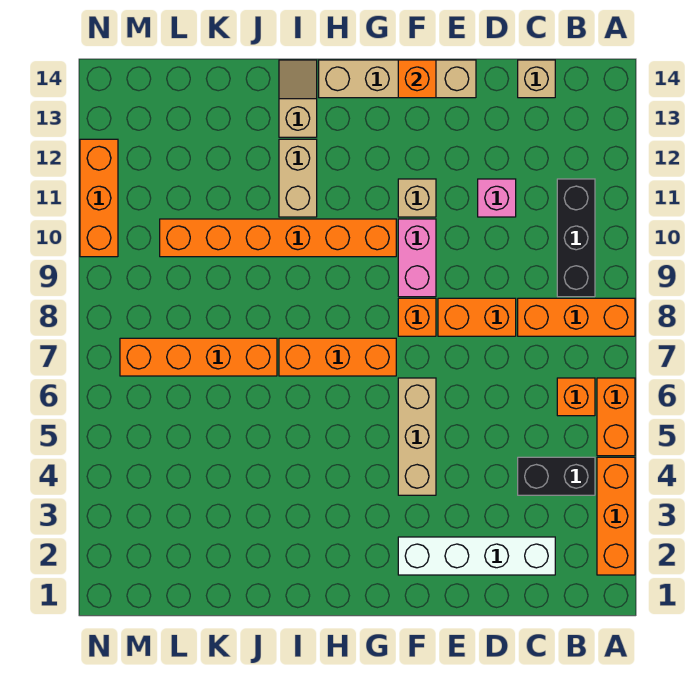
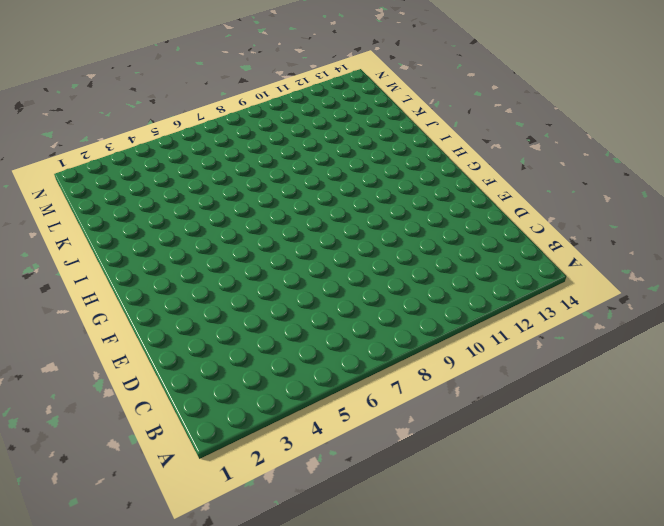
none -> orange 1x3 brick [597,457,635,575]
none -> orange 1x2 brick [597,378,635,456]
none -> orange 1x3 brick [518,298,635,336]

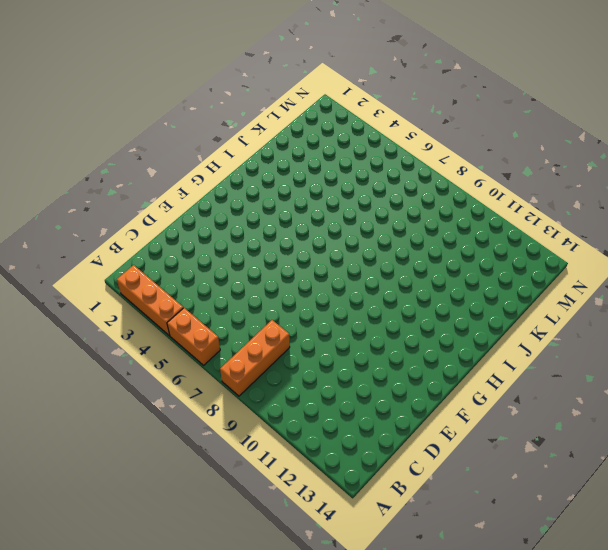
none -> black 1x2 brick [518,457,595,495]
none -> orange 1x1 brick [557,378,595,416]
none -> black 1x3 brick [557,179,595,297]

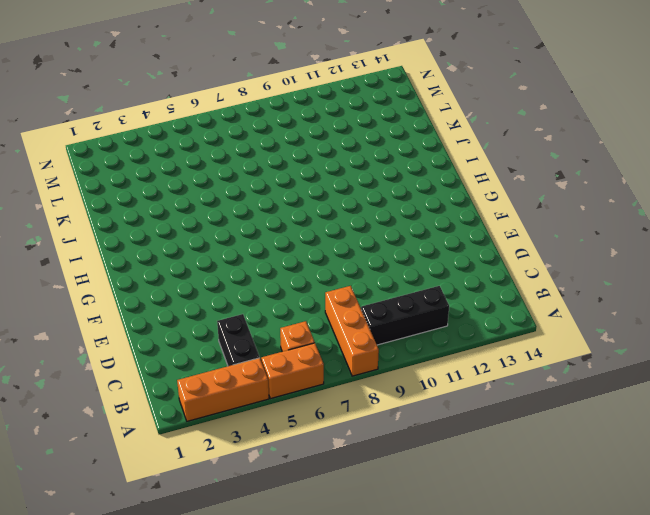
none -> white 1x4 brick [398,537,555,575]
none -> tan 1x1 brick [518,60,555,98]
none -> orange 1x2 brick [438,298,516,336]

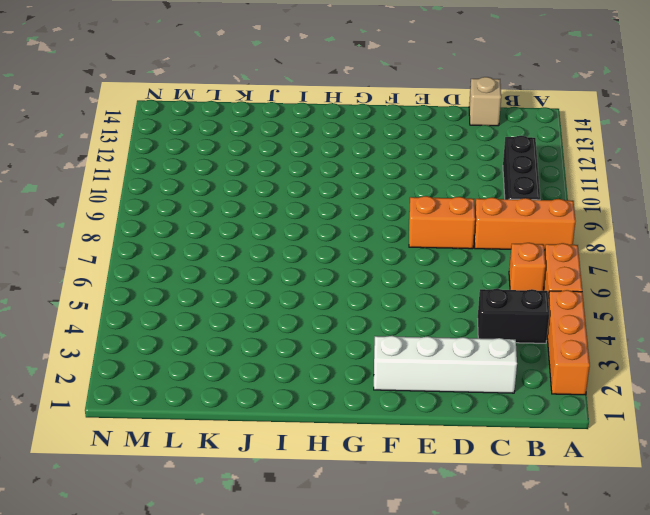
none -> pink 1x1 brick [478,179,516,217]
none -> tan 1x4 brick [319,60,476,98]
none -> tan 1x3 brick [398,378,436,495]

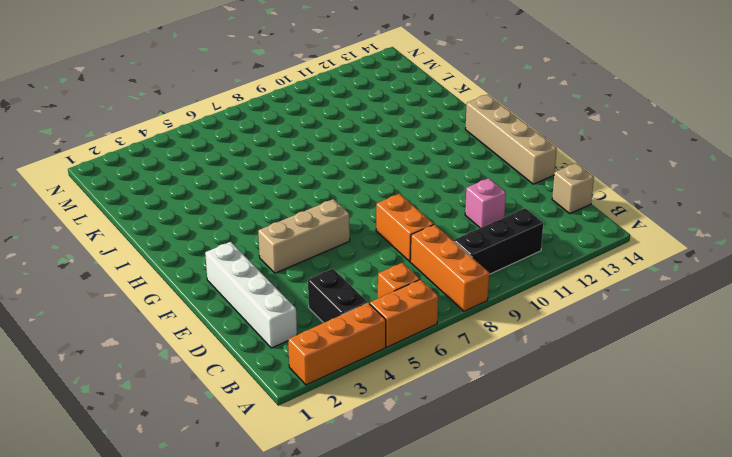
none -> orange 1x1 brick [398,298,436,336]
none -> pink 1x2 brick [398,219,436,297]
none -> tan 1x1 brick [398,179,436,217]

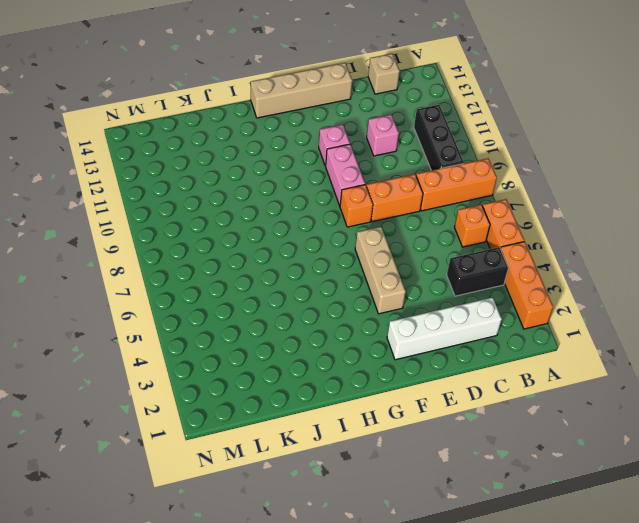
pink 1x1 brick [319,124,350,166] -> tan 1x1 brick [398,179,436,217]
none -> orange 1x3 brick [279,338,396,376]
none -> orange 1x6 brick [160,219,396,257]
none -> tan 1x2 brick [279,139,317,217]

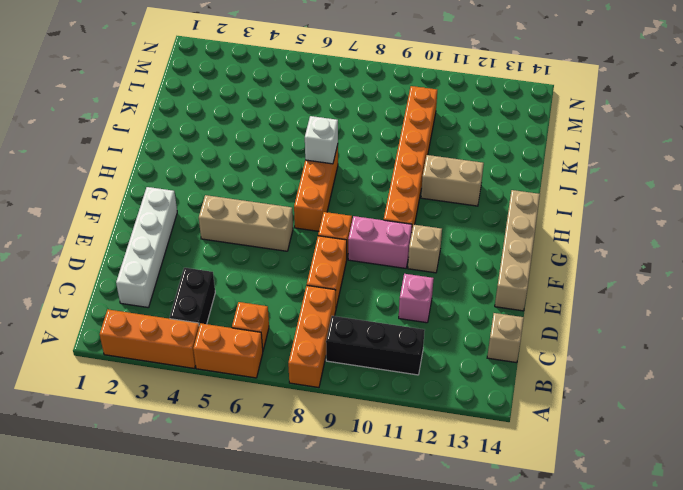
white 1x1 brick [305,116,338,164] -> none
none -> tan 1x2 slope [279,60,317,137]
none -> orange 1x4 brick [120,338,277,376]
none -> orange 1x3 brick [80,139,118,257]

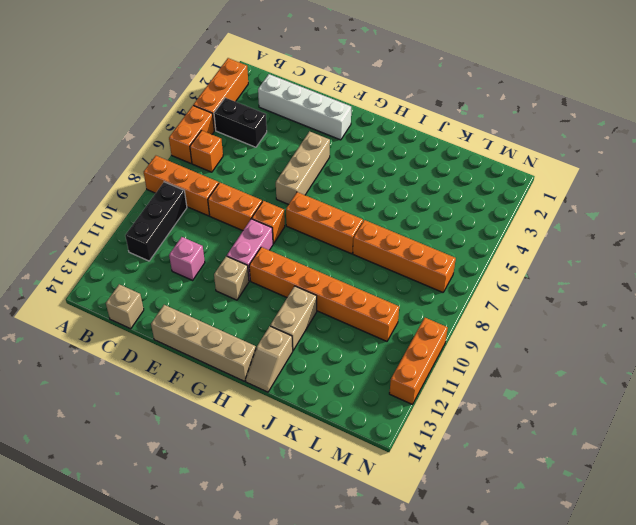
none -> orange 1x1 brick [398,60,436,98]

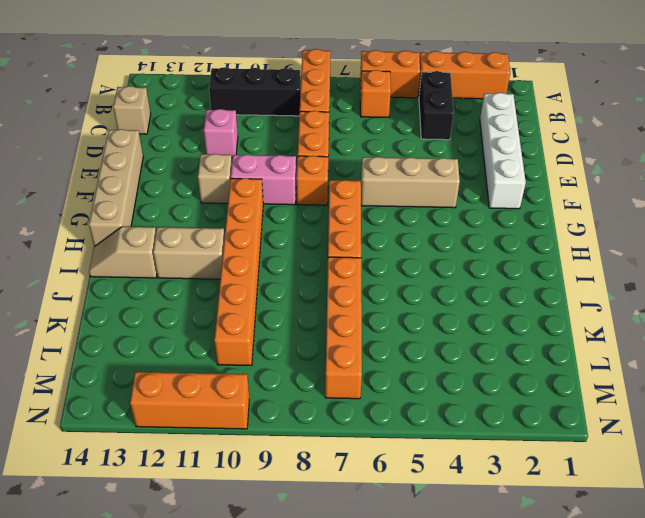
none -> orange 1x1 brick [398,60,436,98]

